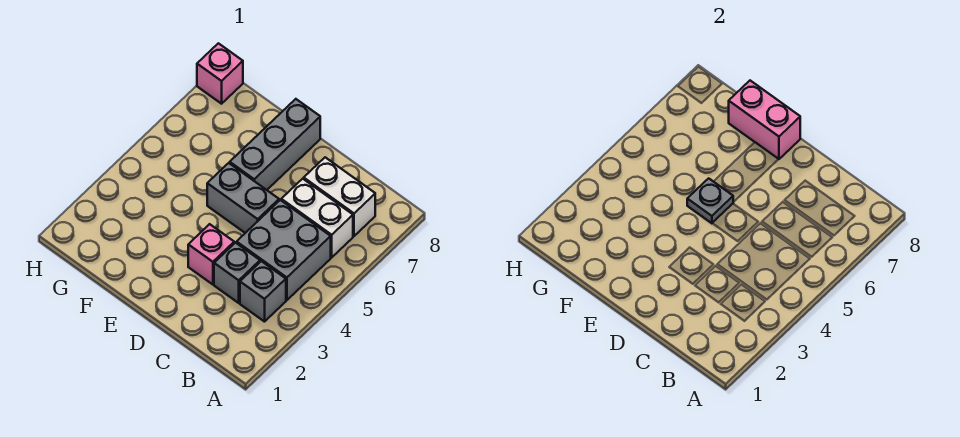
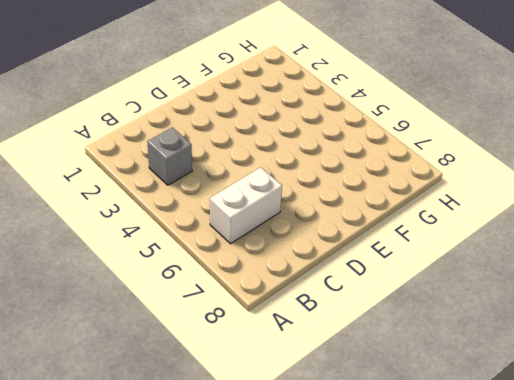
none -> grey 2x2 brick [237,200,331,300]
none -> white 1x2 brick [304,157,375,236]

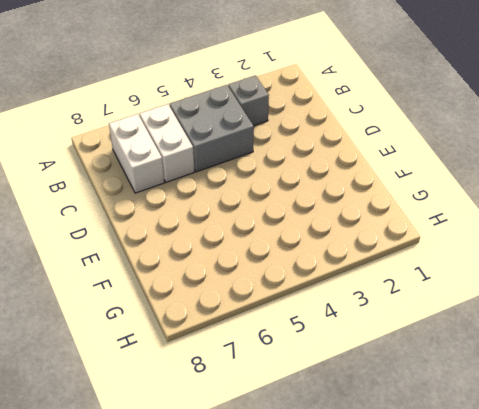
none -> grey 1x1 brick [214,243,260,303]
none -> pink 1x1 brick [188,224,234,284]

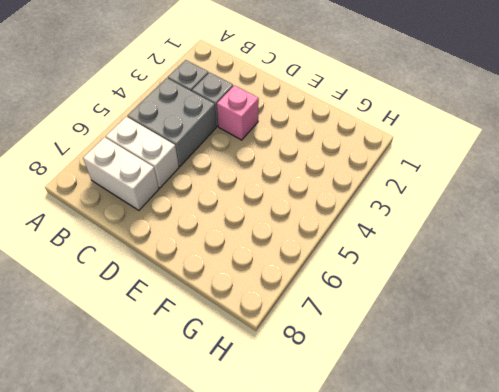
none -> grey 1x2 brick [207,163,279,233]
none -> grey 1x3 brick [230,99,320,190]

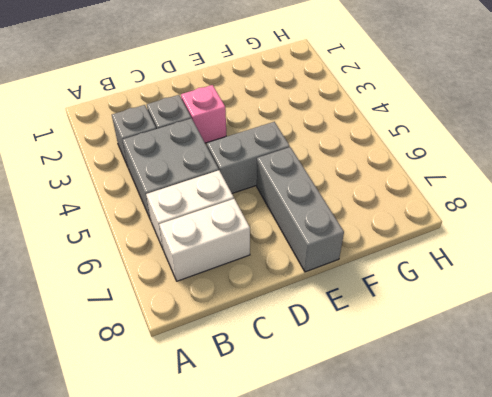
none -> pink 1x1 brick [197,43,243,104]
none -> grey 1x1 plate [687,178,733,223]

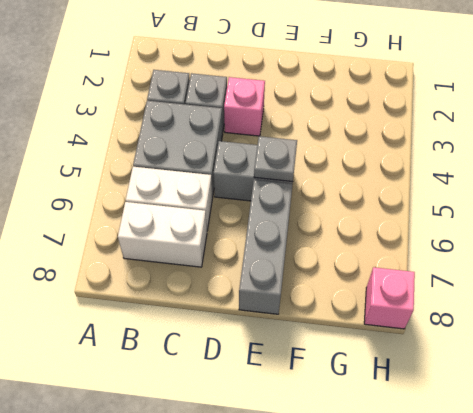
none -> pink 1x2 brick [729,81,800,159]

